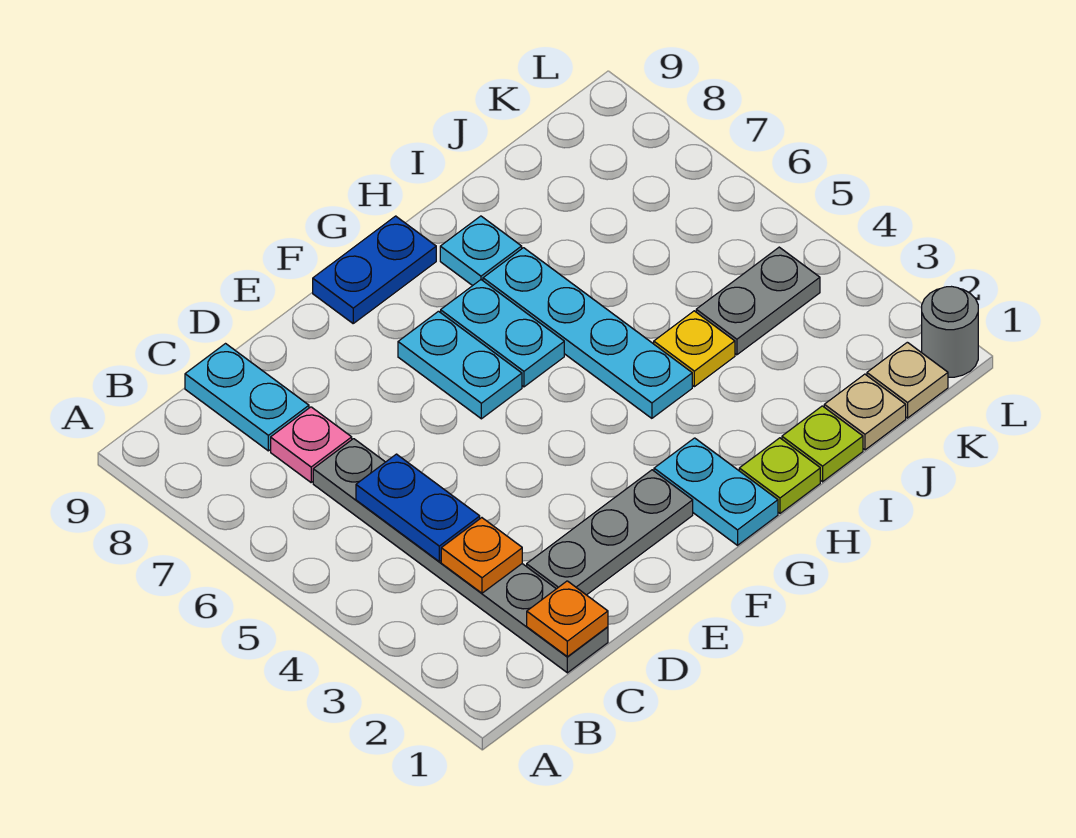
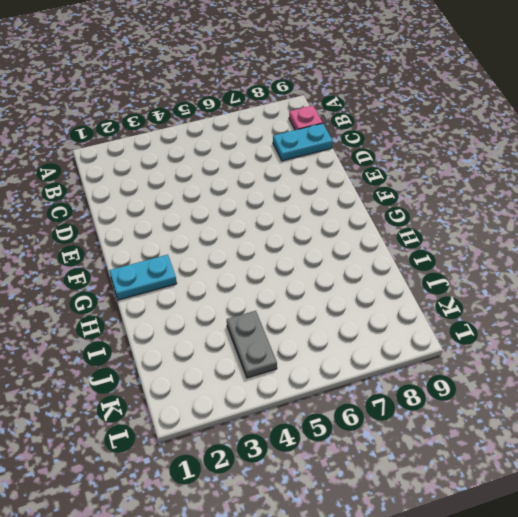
pink 1x1 plate [289,106,323,130] -> pink 1x1 plate moved to [271,407,352,482]
none -> grey 1x6 plate [313,439,608,673]
none -> grey 1x3 plate [527,470,693,595]
none -> cyan 1x2 plate [398,311,522,419]

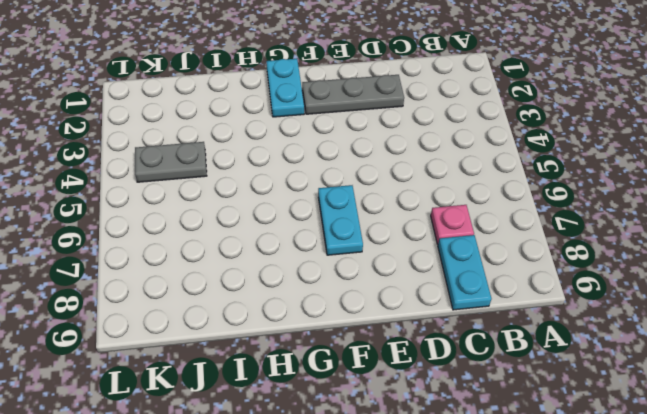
none -> grey 1x6 plate [313,439,608,673]
none -> blue 1x2 plate [313,216,436,323]
none -> cyan 1x2 plate [441,280,564,387]

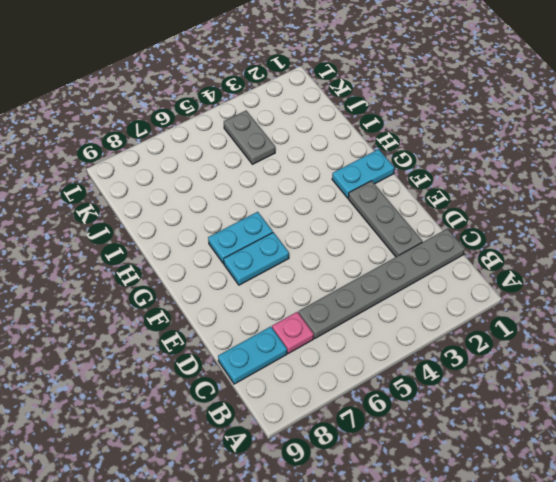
none -> blue 1x2 plate [313,216,436,323]
none -> lime 1x1 plate [739,438,820,513]
none -> cyan 1x4 plate [483,248,692,418]

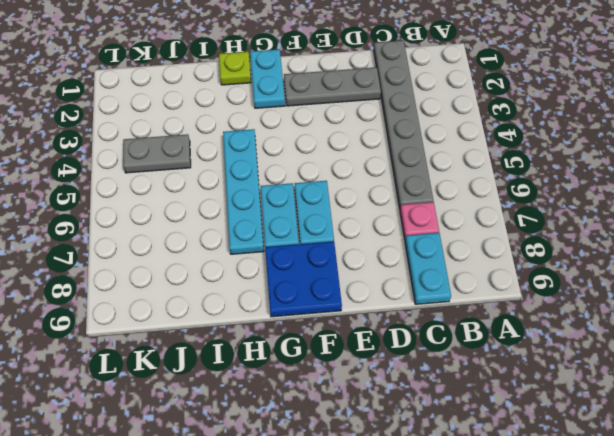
blue 2x2 plate [265,241,342,317] -> blue 1x2 plate [313,216,436,323]
none -> cyan 1x1 plate [440,216,522,286]
none -> lime 1x1 plate [782,406,863,482]
none -> yellow 1x1 plate [654,311,735,387]

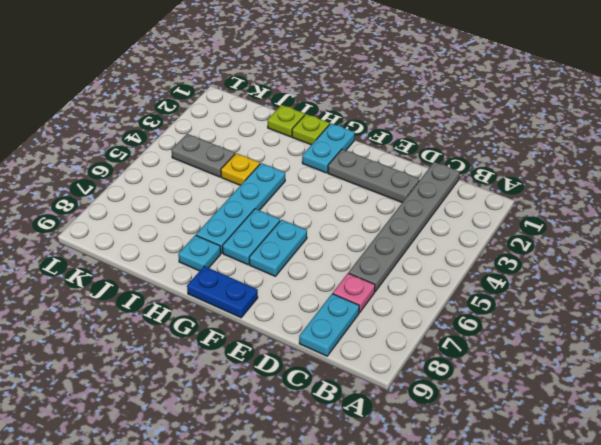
none -> tan 1x1 plate [824,374,906,450]
none -> tan 1x1 plate [867,342,948,418]
none -> grey 1x1 round brick [922,287,978,377]

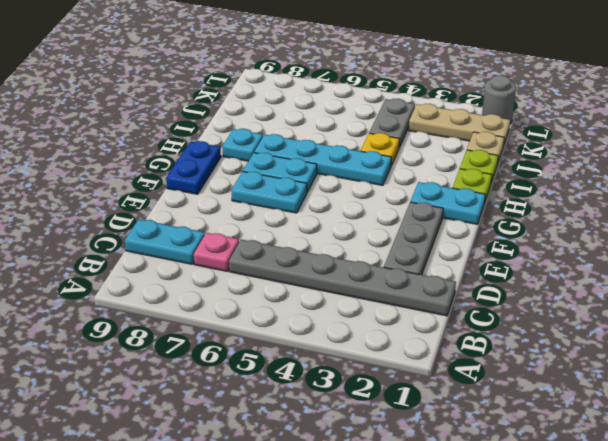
tan 1x3 plate [409,103,510,147] -> tan 1x1 plate [867,342,948,418]
none -> orange 1x1 plate [527,581,608,657]
none -> orange 1x1 plate [441,518,522,593]
none -> blue 1x2 plate [356,454,480,561]

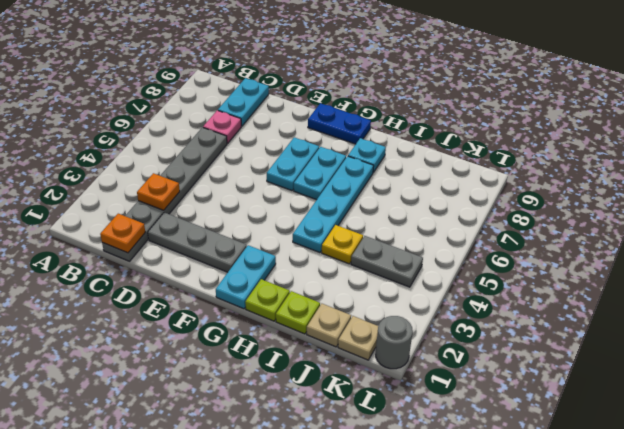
none -> blue 1x2 plate [356,454,480,561]

